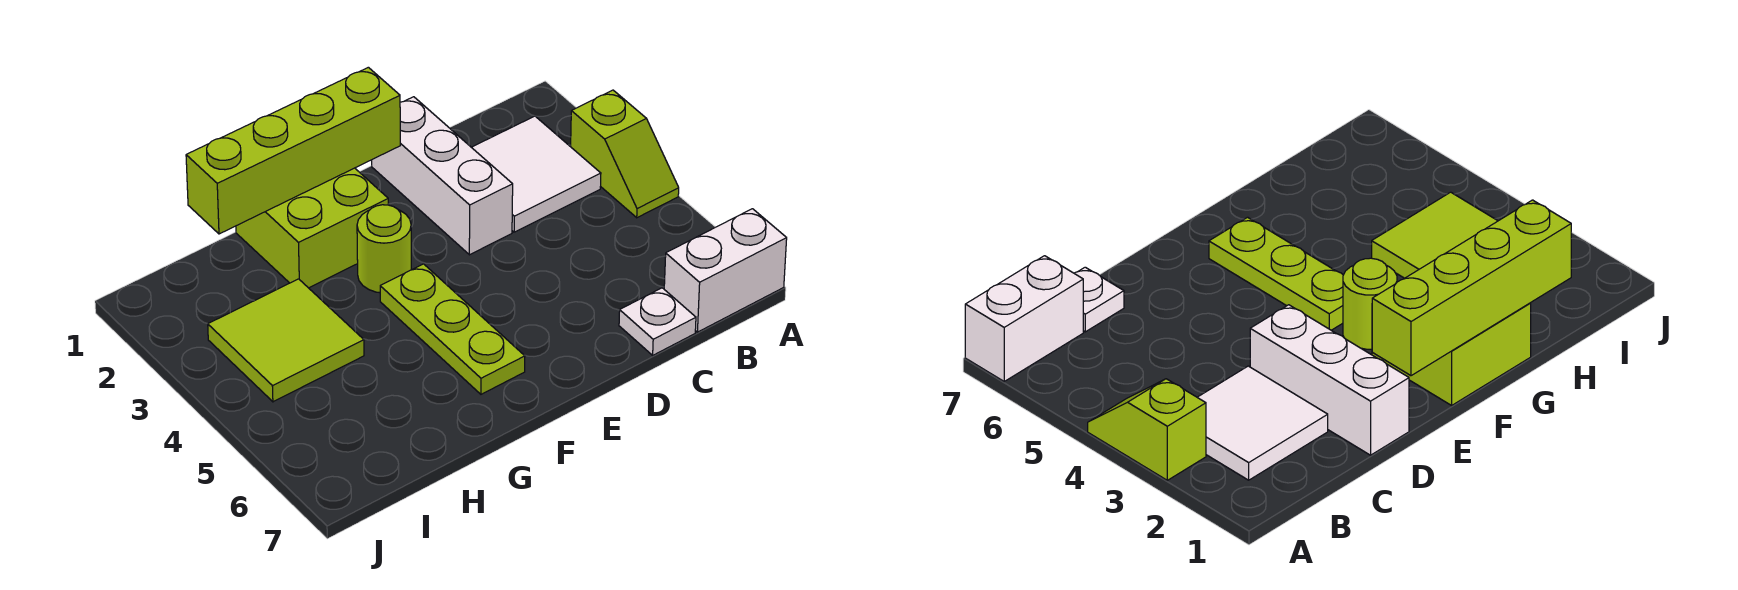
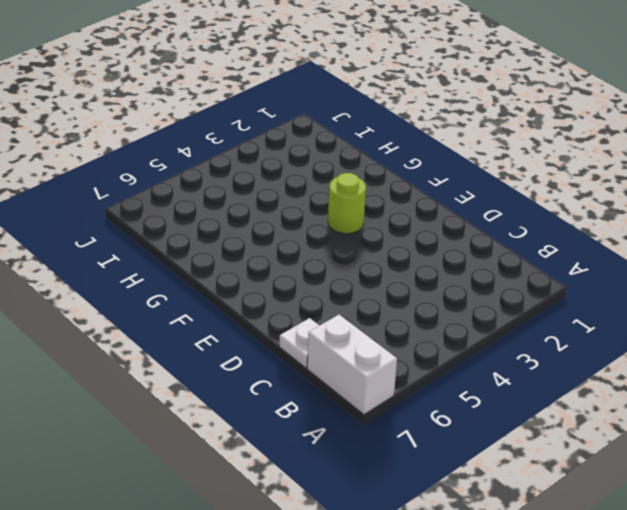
none -> lime 1x2 slope [571,90,679,218]
none -> white 2x2 tile [472,116,601,232]

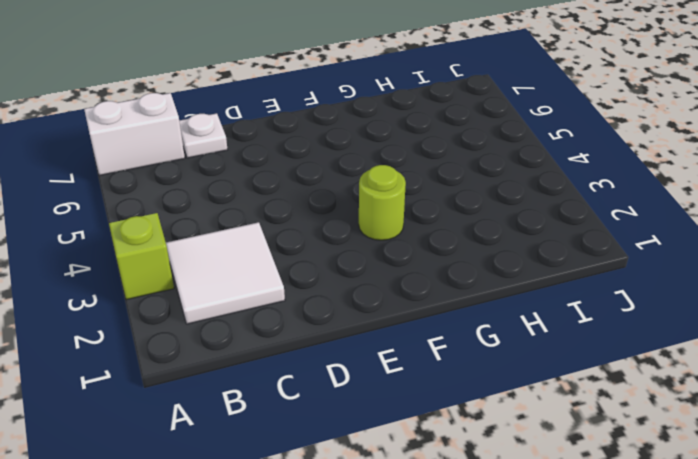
none -> white 1x3 brick [372,97,513,255]
none -> lime 2x2 brick [236,168,388,288]

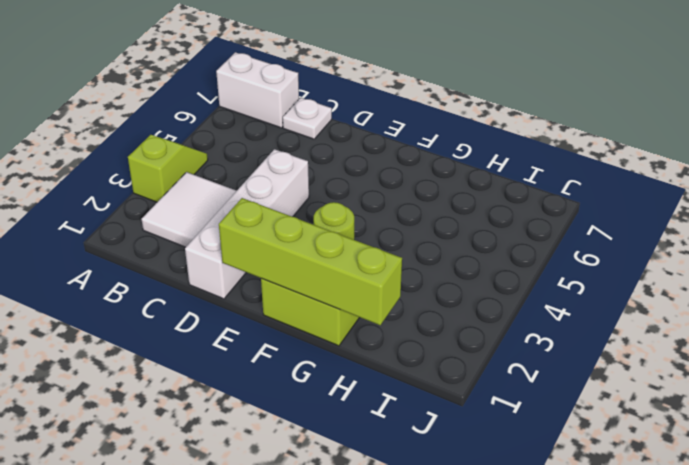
white 1x4 brick [185,149,309,299] -> white 1x3 brick [372,97,513,255]
none -> lime 1x3 plate [380,264,525,394]
none -> lime 2x2 tile [208,279,364,402]

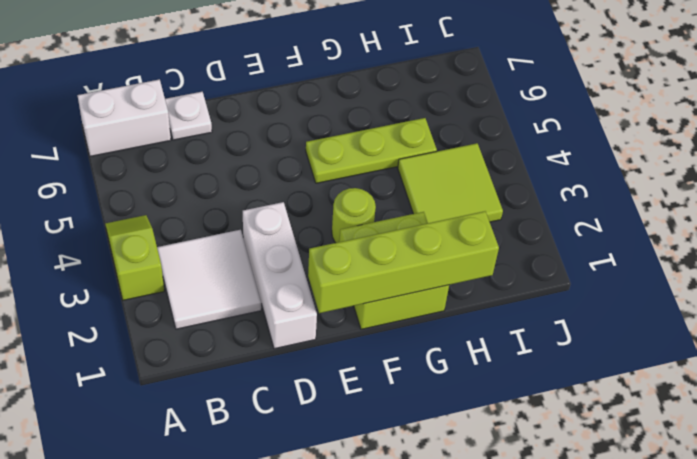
lime 1x3 plate [306,118,437,183] -> lime 1x3 plate turned to [380,264,525,394]

